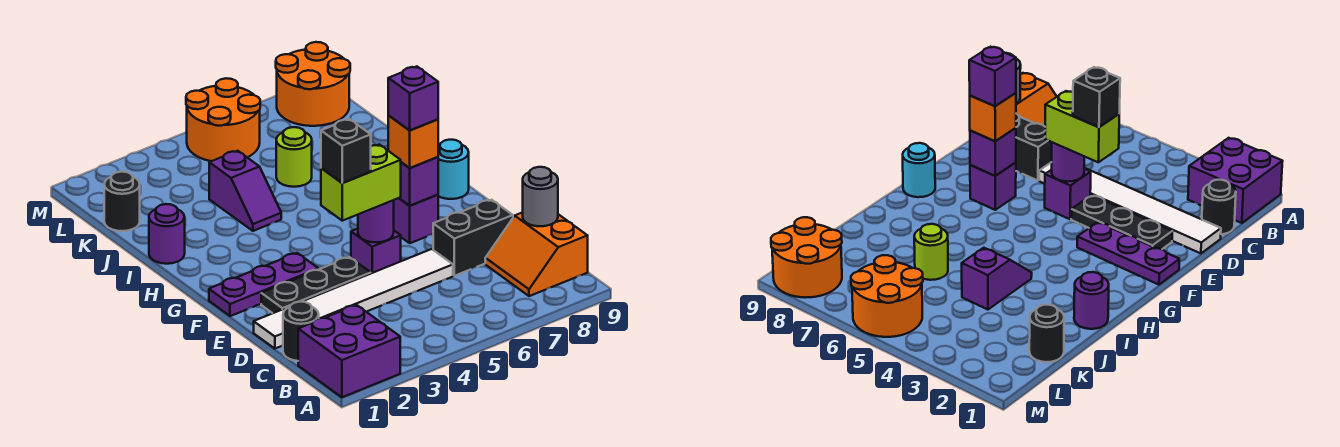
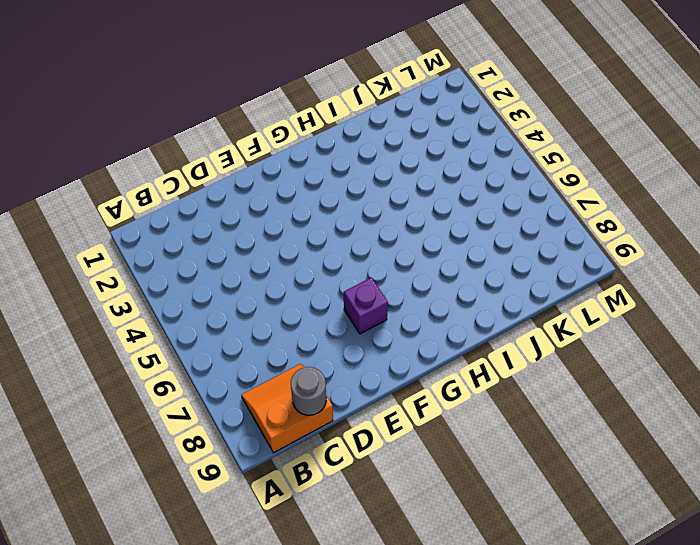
none -> purple 2x2 brick [298,305,400,397]
none -> black 1x1 round brick [283,302,319,361]
none -> white 1x6 tile [254,249,453,349]

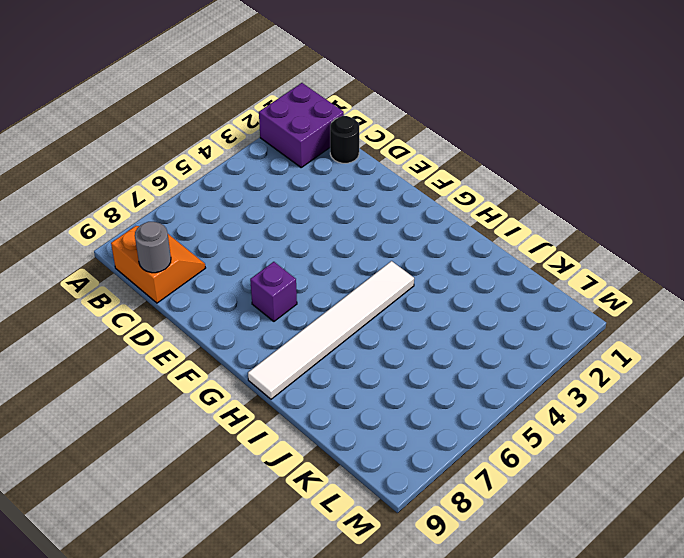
white 1x6 tile [248,261,414,399] -> white 1x6 tile moved to [254,249,453,349]
none -> black 1x2 brick [433,200,513,276]
none -> black 1x3 plate [261,257,371,313]
none -> purple 1x1 brick [351,229,401,273]

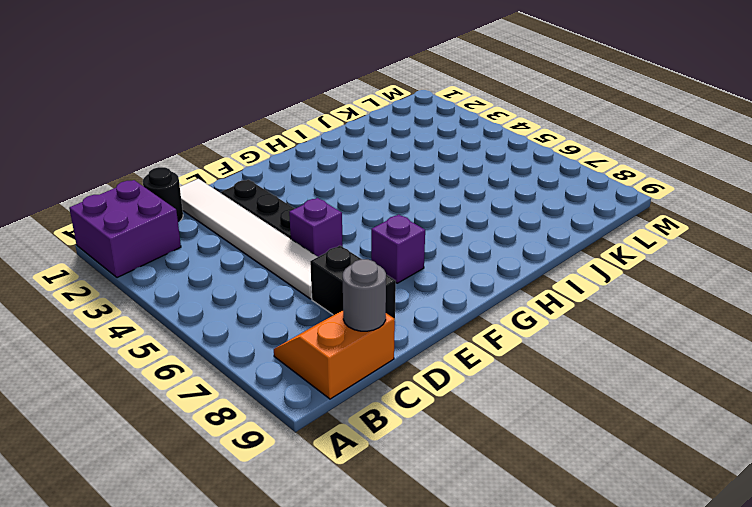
none -> purple 1x3 plate [209,253,319,316]
none -> cyan 1x1 round brick [438,140,469,199]
none -> purple 1x1 round brick [149,204,185,264]

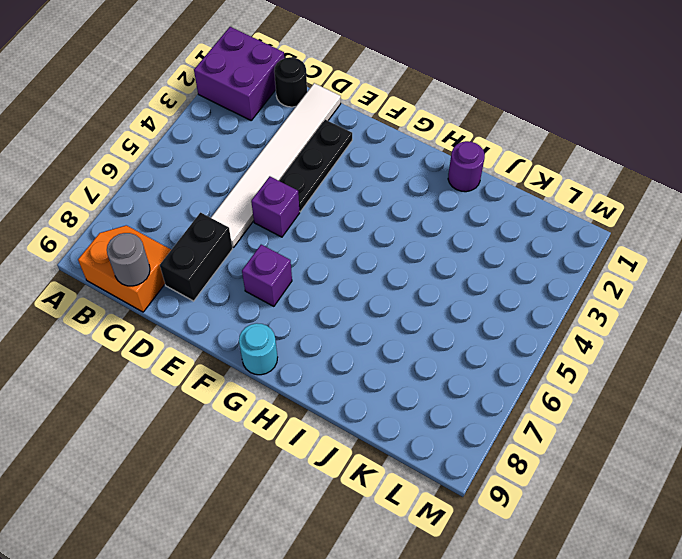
none -> purple 1x3 plate [209,253,319,316]
none -> purple 1x2 slope [209,151,281,231]
none -> lime 1x1 round brick [276,127,312,187]

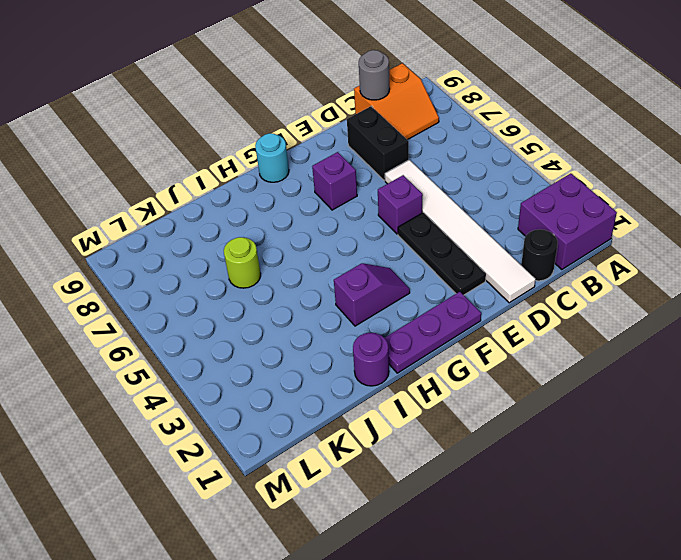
purple 1x3 plate [385,292,481,373] -> purple 1x3 plate turned to [209,253,319,316]
purple 1x2 slope [334,263,410,326] -> purple 1x2 slope moved to [209,151,281,231]
none -> black 1x1 round brick [104,172,140,231]
none -> orange 2x2 round brick [186,78,260,161]
none -> orange 2x2 round brick [276,42,350,126]

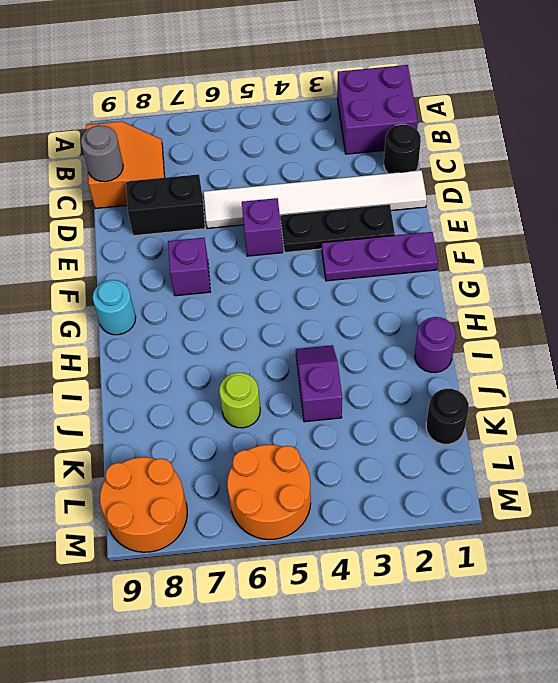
none -> purple 1x1 round brick [358,200,394,242]
none -> purple 1x1 brick [400,157,438,206]
none -> lime 1x2 brick [321,145,401,221]

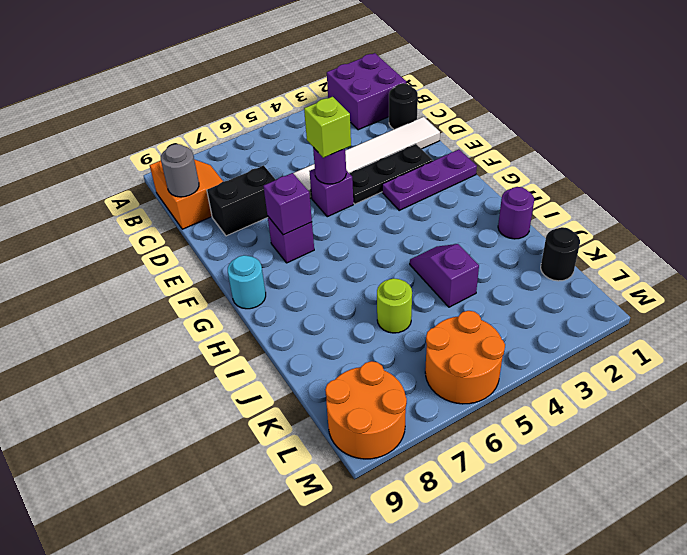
lime 1x1 brick [304,97,351,158] -> lime 1x2 brick [321,145,401,221]
none -> orange 1x1 brick [388,116,438,168]
none -> black 1x1 brick [321,119,371,183]
none -> purple 1x1 brick [388,66,438,130]

